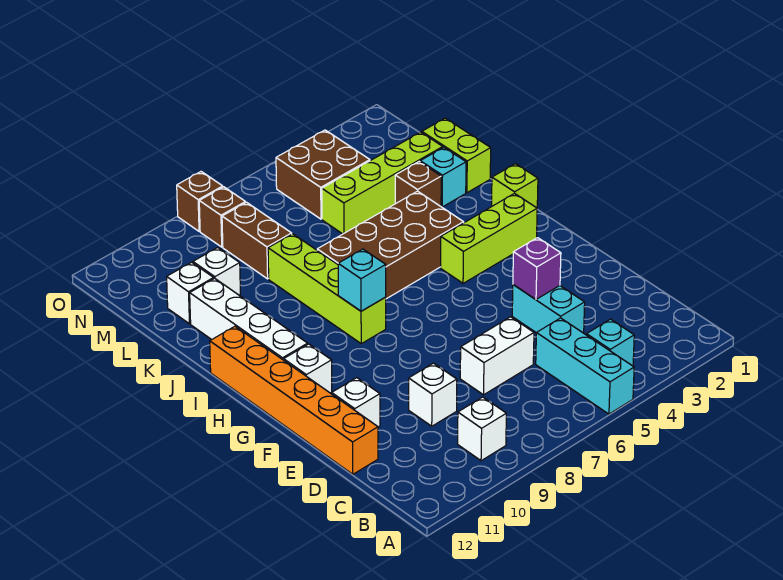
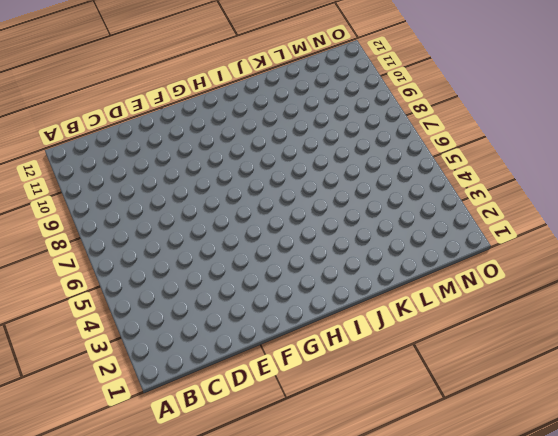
none -> cyan 1x3 brick [536,318,634,414]
none -> cyan 1x1 brick [587,319,634,366]
none -> white 1x1 brick [458,397,506,461]

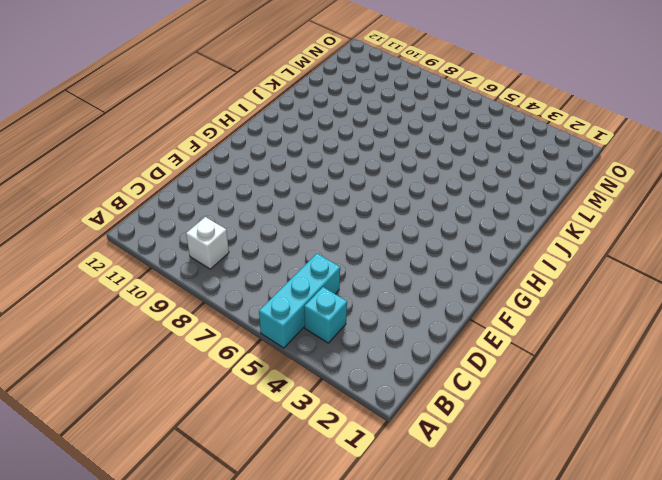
none -> cyan 1x2 brick [512,285,585,333]
none -> white 1x2 brick [460,317,534,395]
none -> white 1x1 brick [409,363,457,426]

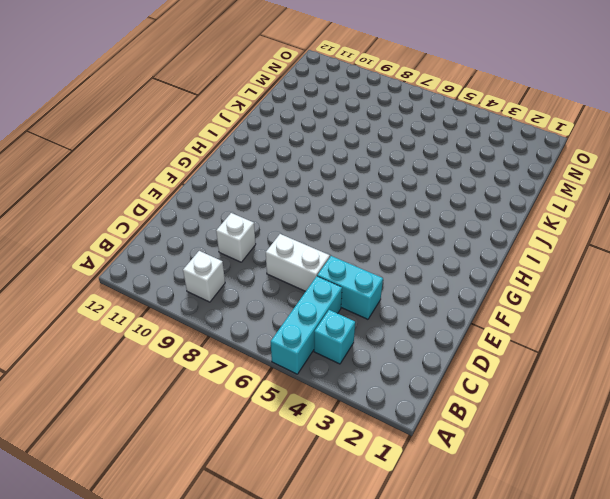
cyan 1x2 brick [317,256,383,319] -> cyan 1x2 brick turned to [512,285,585,333]
none -> orange 1x6 brick [210,326,378,474]
none -> white 1x1 brick [332,378,380,427]
none -> white 1x1 brick [284,344,332,393]

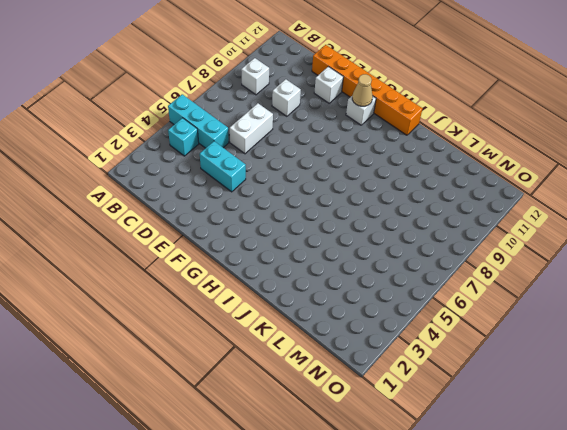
tan 1x1 cone [352,74,373,106] -> none
none -> lime 1x3 brick [441,193,537,283]
none -> lime 1x4 brick [268,234,386,344]
none -> white 1x4 brick [190,278,308,360]

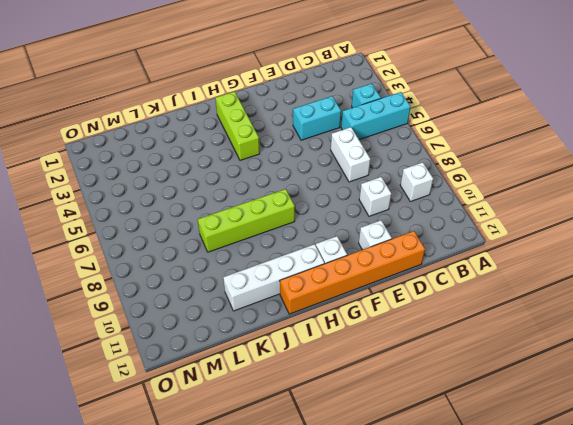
none -> lime 1x1 brick [492,164,538,208]
none -> brown 2x4 brick [317,191,464,299]
none -> lime 1x2 brick [422,118,491,193]

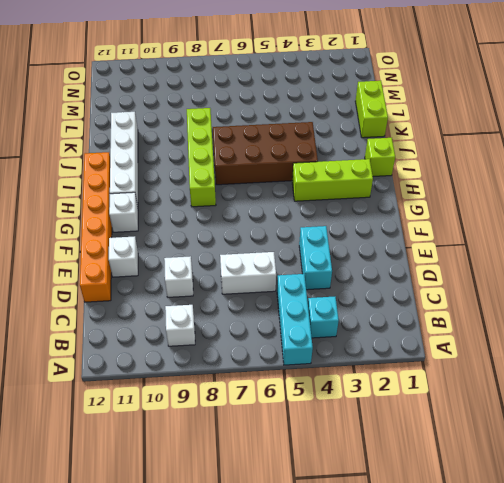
none -> cyan 1x1 brick [420,147,466,207]
none -> brown 1x1 brick [395,162,441,206]
none -> lime 1x4 brick [322,132,443,234]

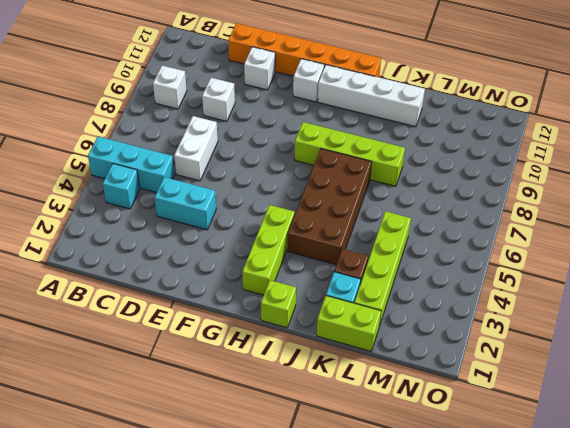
none -> brown 1x2 brick [222,202,292,279]
none -> white 1x1 brick [193,248,240,295]
none -> white 1x1 brick [167,262,214,324]

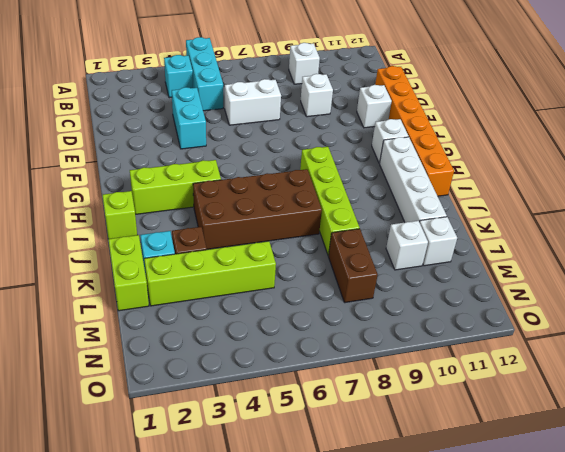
none -> brown 2x2 brick [276,130,370,219]
none -> brown 1x1 brick [199,187,246,247]
none -> brown 1x1 brick [177,172,223,231]

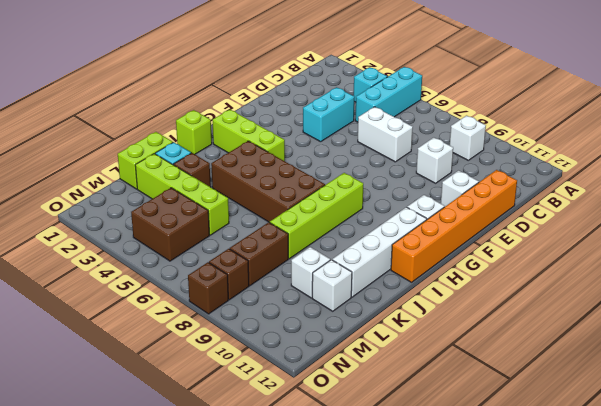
none -> purple 1x1 brick [513,238,561,299]
none -> cyan 1x1 brick [338,249,386,311]

